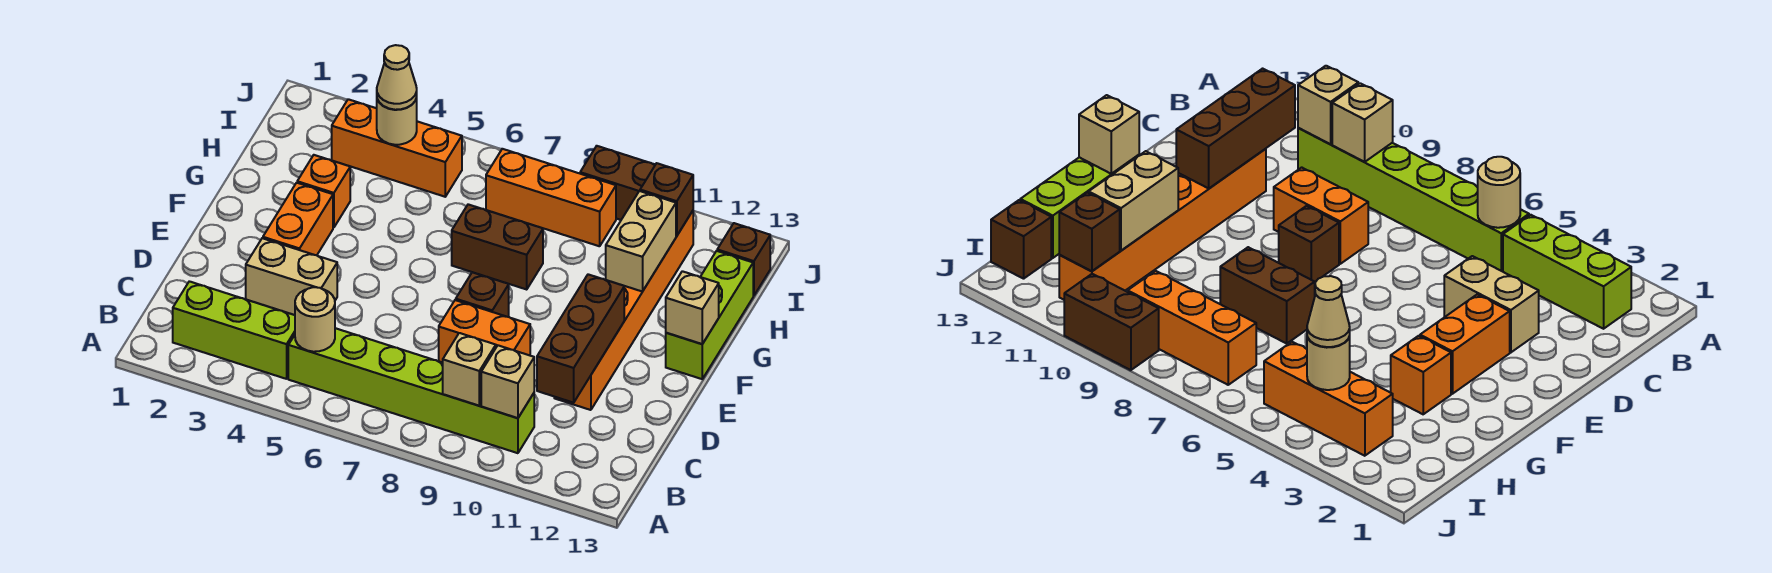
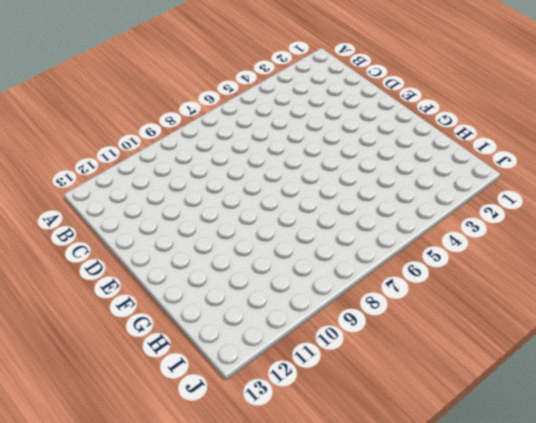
none -> lime 1x3 brick [173,281,295,379]
none -> lime 1x6 brick [288,328,534,453]
none -> tan 1x2 brick [246,238,337,315]

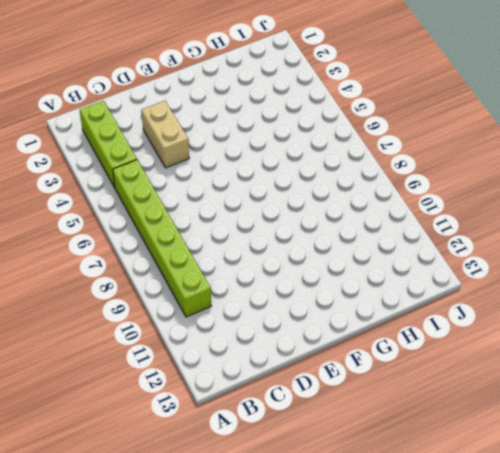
none -> orange 1x2 brick [439,300,530,363]
none -> orange 1x6 brick [554,211,693,410]
none -> orange 1x2 brick [263,183,333,255]

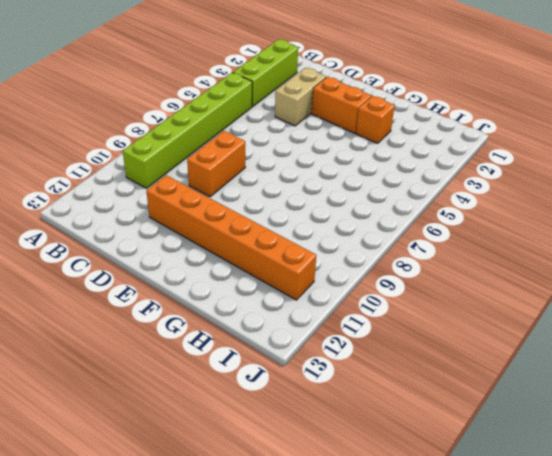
none -> brown 1x1 brick [456,272,509,317]
none -> lime 1x3 brick [666,251,753,379]
none -> brown 1x2 brick [452,204,543,289]

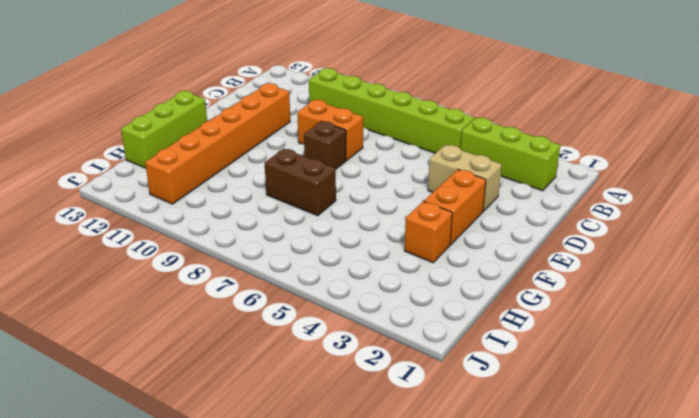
none -> orange 1x3 brick [332,99,462,197]
none -> orange 1x3 brick [486,149,616,246]
none -> brown 1x1 brick [717,223,770,296]

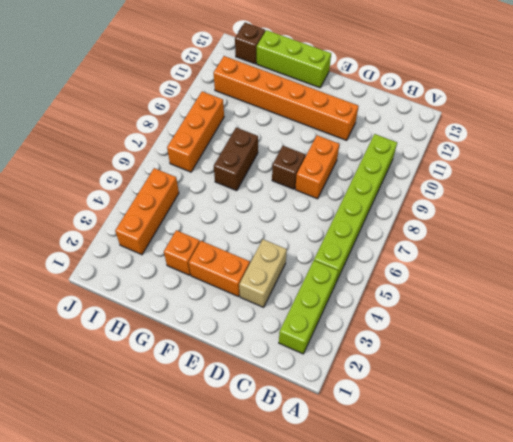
none -> brown 1x2 brick [580,146,655,220]
none -> tan 1x1 round brick [295,287,335,352]
none -> tan 1x1 brick [443,333,496,406]

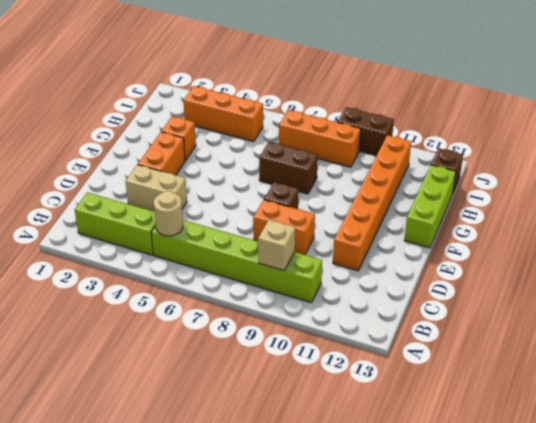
none -> tan 1x1 brick [481,345,534,418]
none -> brown 1x3 brick [537,274,624,403]
none -> tan 1x1 brick [666,271,719,344]

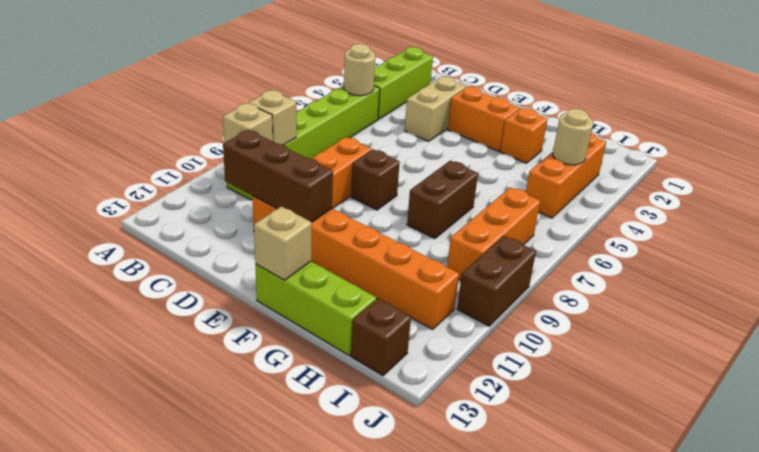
none -> tan 1x2 brick [606,191,676,292]
none -> brown 1x1 brick [640,163,693,236]
none -> tan 1x1 cone [377,45,417,110]

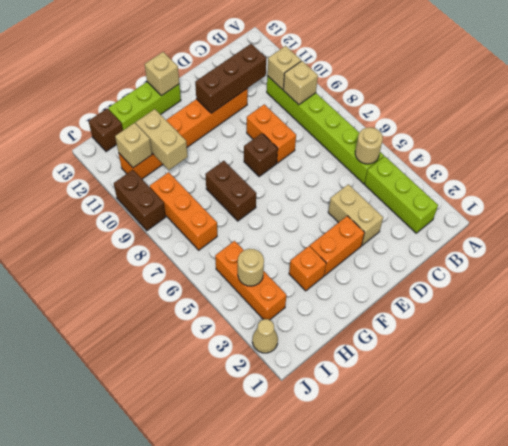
tan 1x2 brick [136,109,188,170] -> tan 1x2 brick turned to [606,191,676,292]
tan 1x1 brick [115,123,152,168] -> brown 1x1 brick [640,163,693,236]
tan 1x1 cone [252,319,278,353] -> tan 1x1 cone moved to [377,45,417,110]

